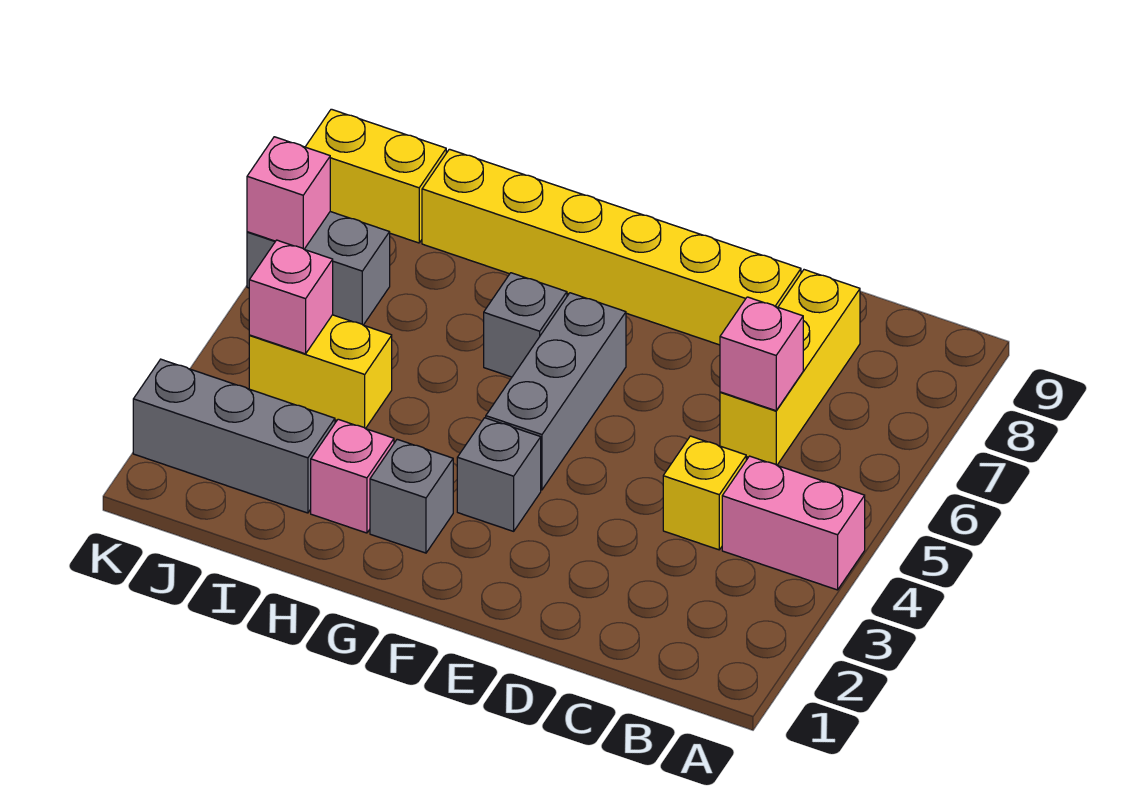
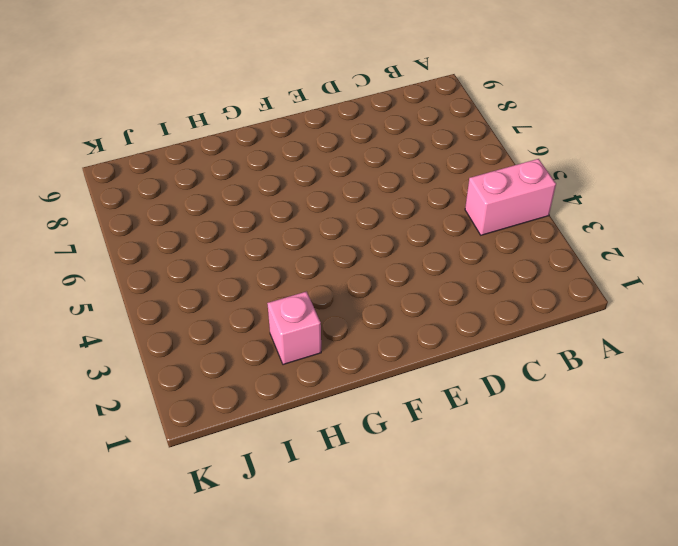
none -> yellow 1x1 brick [663,436,746,550]
none -> yellow 1x3 brick [720,270,860,465]
none -> yellow 1x6 brick [422,149,801,345]

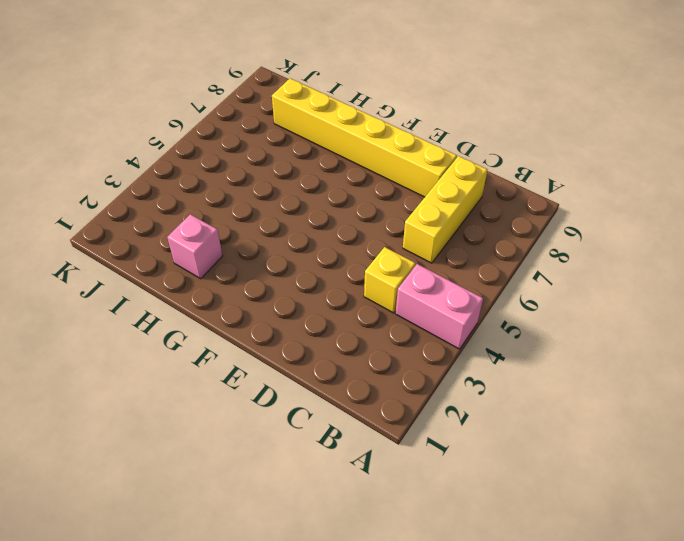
none -> grey 1x1 brick [457,418,541,531]
none -> grey 1x3 brick [486,293,626,490]
none -> grey 1x1 brick [370,439,453,553]

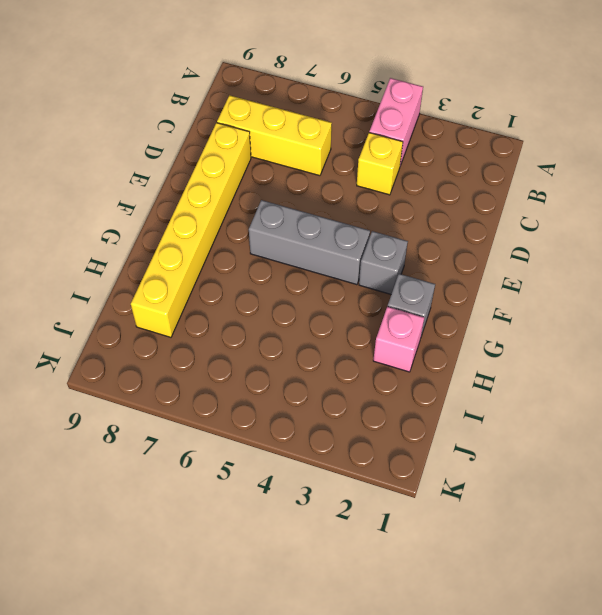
none -> grey 1x1 brick [484,273,567,377]
none -> grey 1x3 brick [133,359,335,513]
none -> yellow 1x2 brick [249,315,392,429]

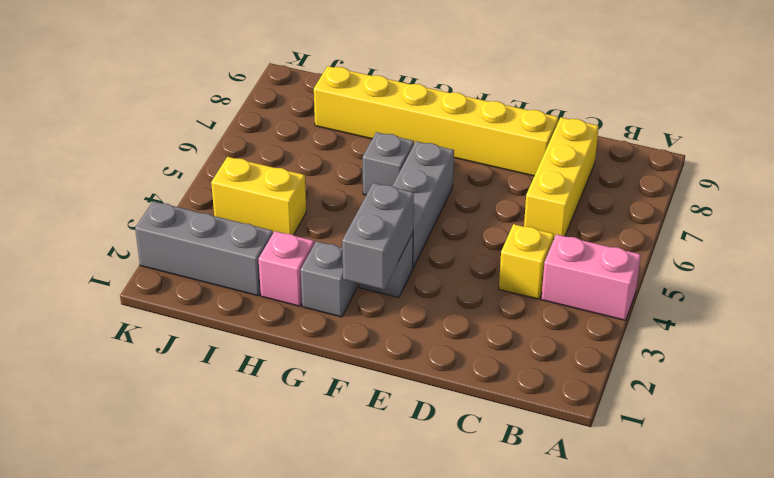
grey 1x2 brick [342,183,414,290] -> grey 1x2 brick turned to [247,212,390,325]
none -> yellow 1x2 brick [306,109,446,243]
none -> pink 1x1 brick [720,297,803,411]
none -> pink 1x1 brick [249,240,333,354]

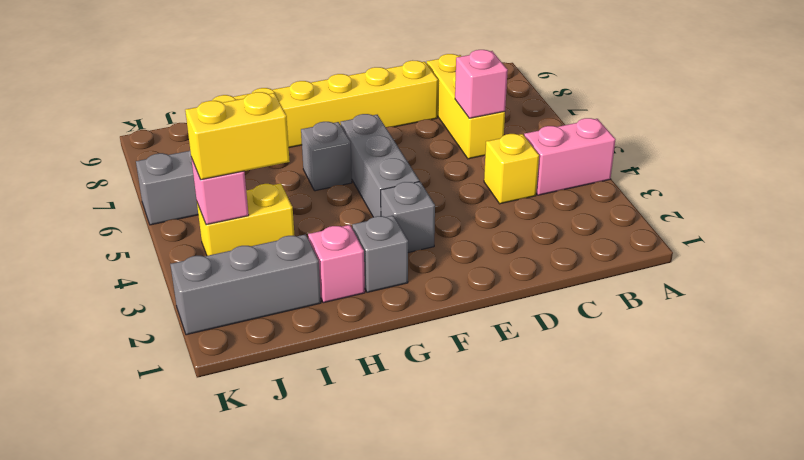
yellow 1x2 brick [185,92,290,180] -> yellow 1x2 brick moved to [306,109,446,243]
none -> pink 1x1 brick [247,137,330,249]

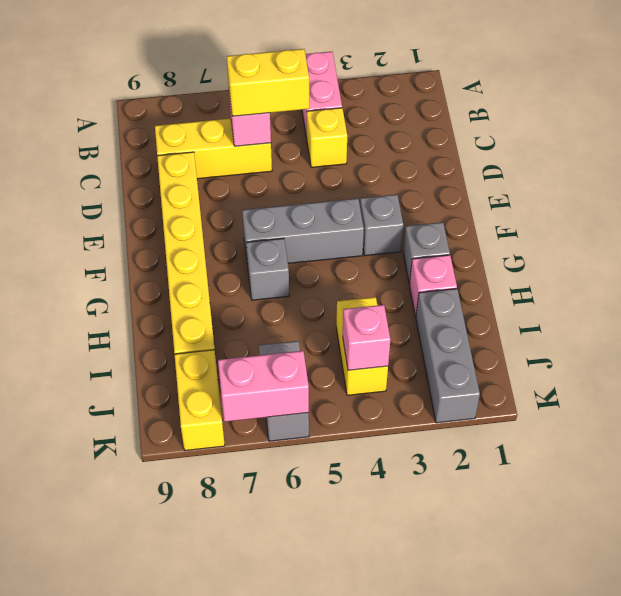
yellow 1x2 brick [227,49,309,116] -> none
pink 1x2 brick [218,351,309,422] -> pink 1x1 brick [247,137,330,249]

